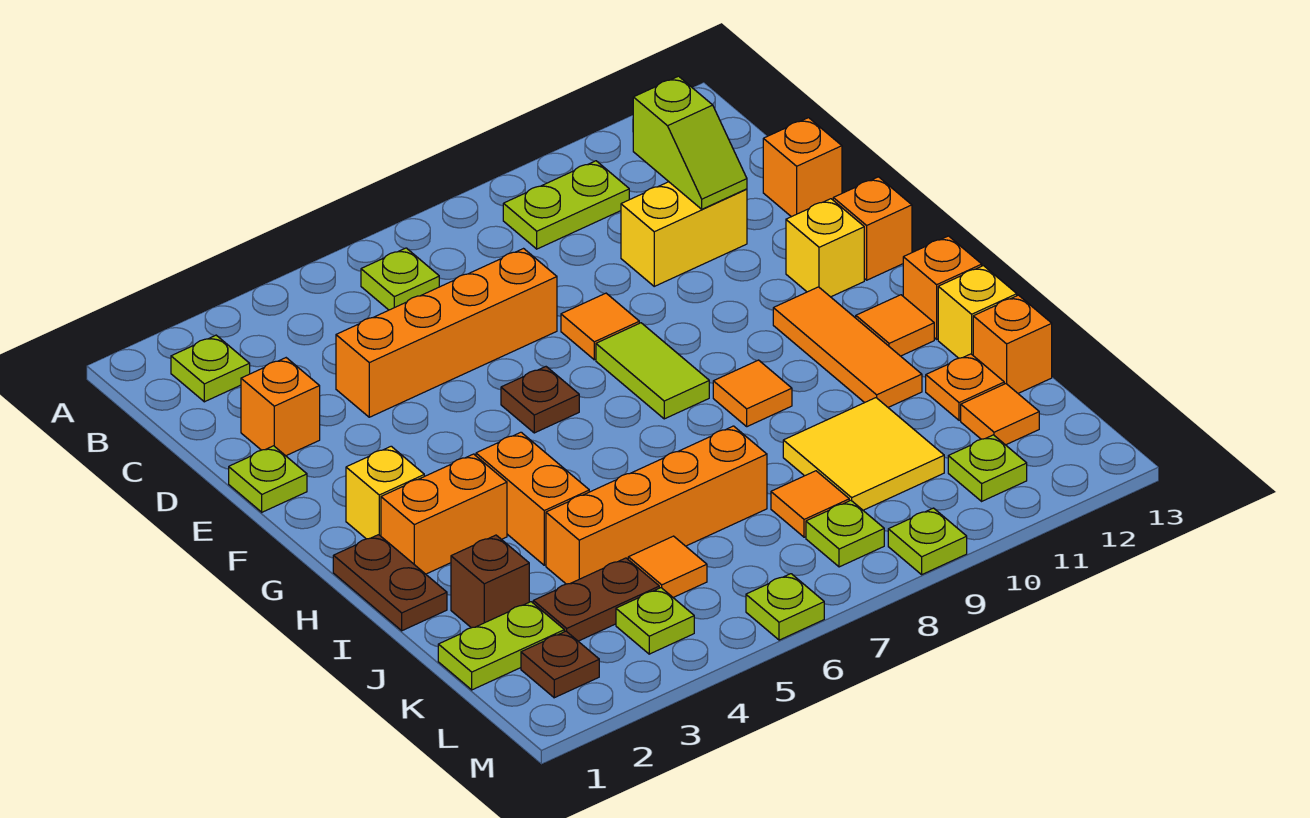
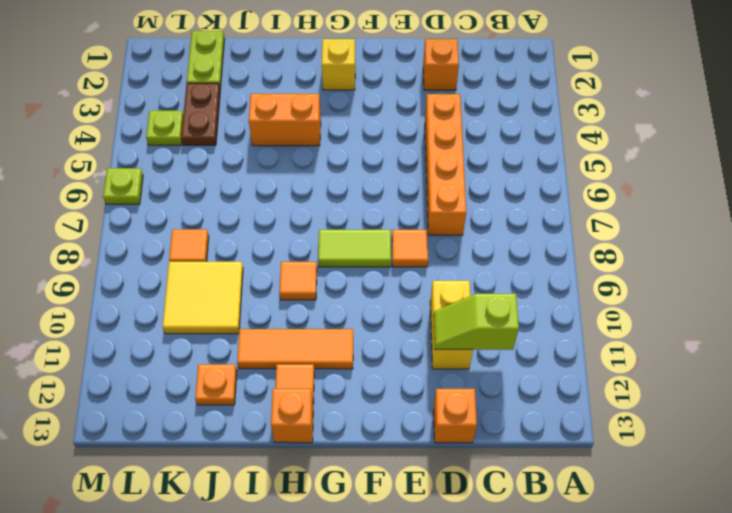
none -> lime 1x1 plate [171,335,250,402]
none -> lime 1x1 plate [361,248,439,310]
none -> lime 1x2 plate [503,161,629,249]
none -> lime 1x1 plate [229,446,307,512]

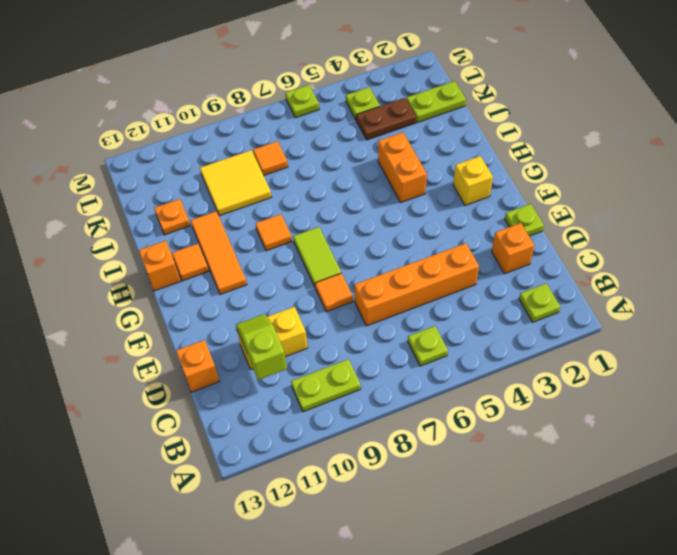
none -> brown 1x1 plate [501,367,579,433]
none -> yellow 1x1 brick [786,199,864,297]
none -> orange 1x1 brick [833,177,912,280]
none -> brown 1x2 plate [333,535,447,631]

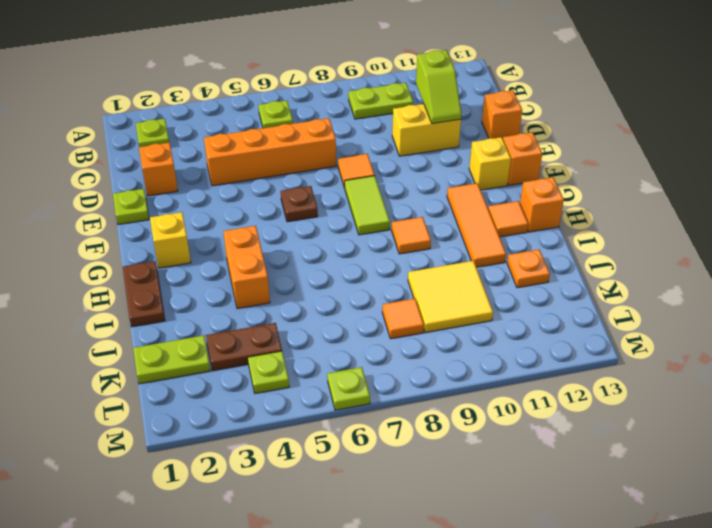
none -> orange 1x2 brick [381,454,507,574]
none -> yellow 1x1 brick [938,266,1017,358]
none -> brown 1x1 brick [451,535,529,628]
none -> orange 1x4 brick [546,426,767,584]

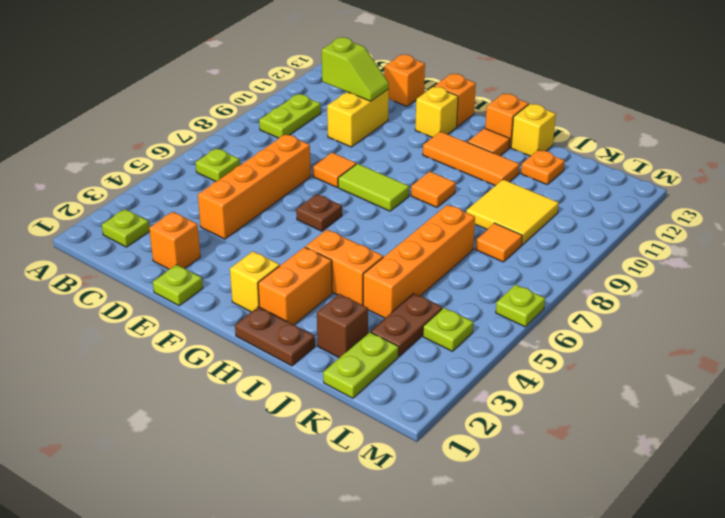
none -> orange 1x1 brick [973,295,1052,393]
none -> orange 1x1 tile [628,536,707,597]
none -> orange 1x1 tile [961,384,1039,445]
none -> brown 1x1 plate [521,631,599,698]

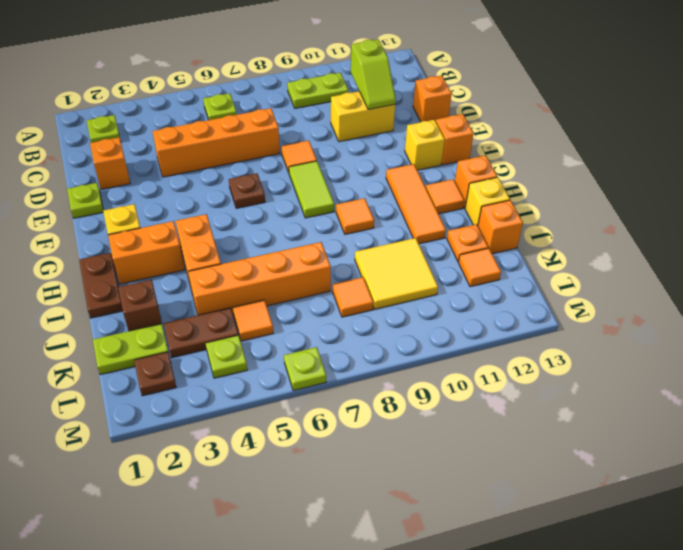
none -> lime 1x1 plate [806,500,884,567]
none -> lime 1x1 plate [948,435,1027,501]
none -> lime 1x1 plate [888,508,967,574]

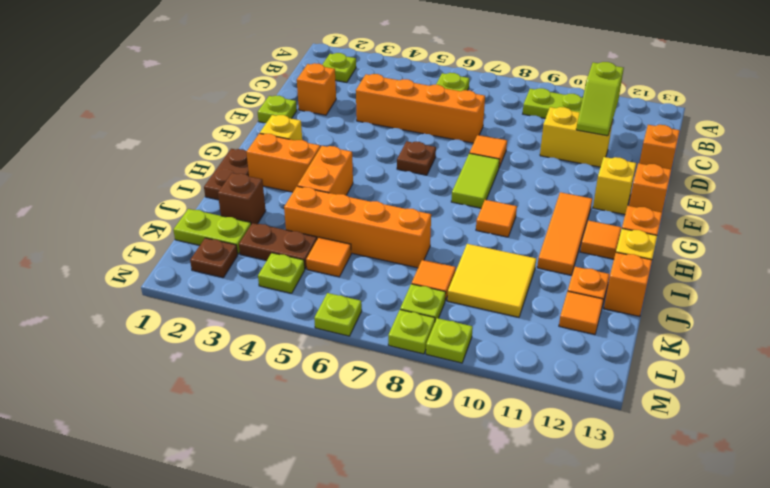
lime 1x1 plate [388,310,435,354] -> lime 1x1 plate moved to [948,435,1027,501]

